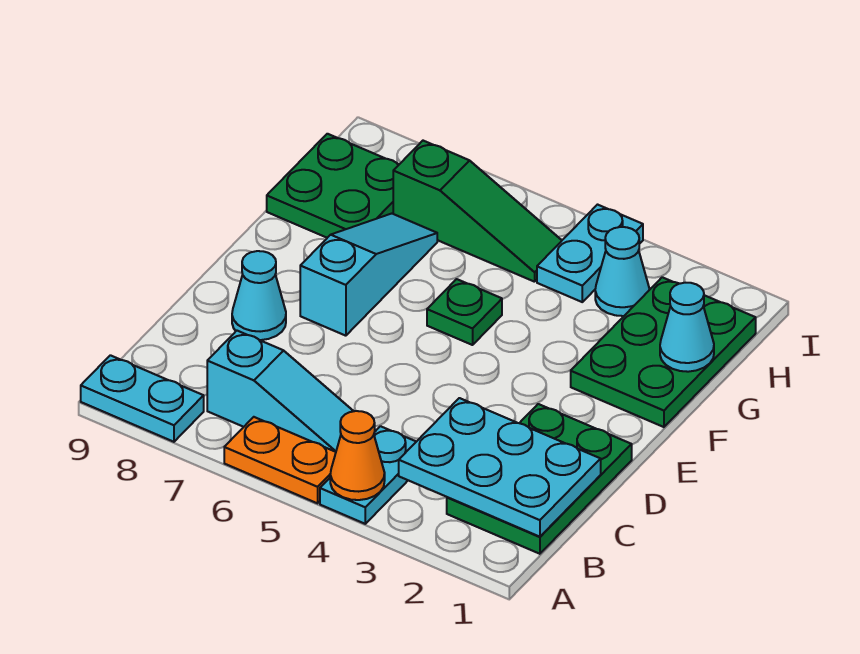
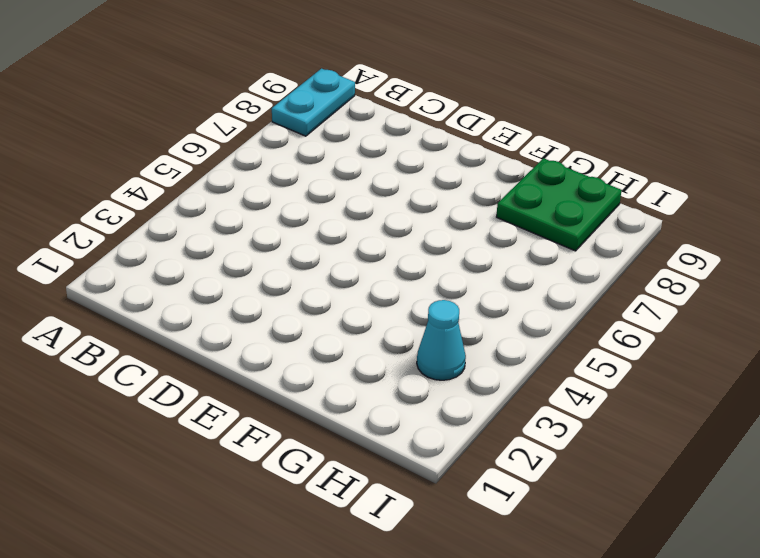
none -> cyan 1x2 plate [320,426,416,524]
none -> orange 1x2 plate [224,417,336,503]
none -> green 2x3 plate [447,404,632,554]

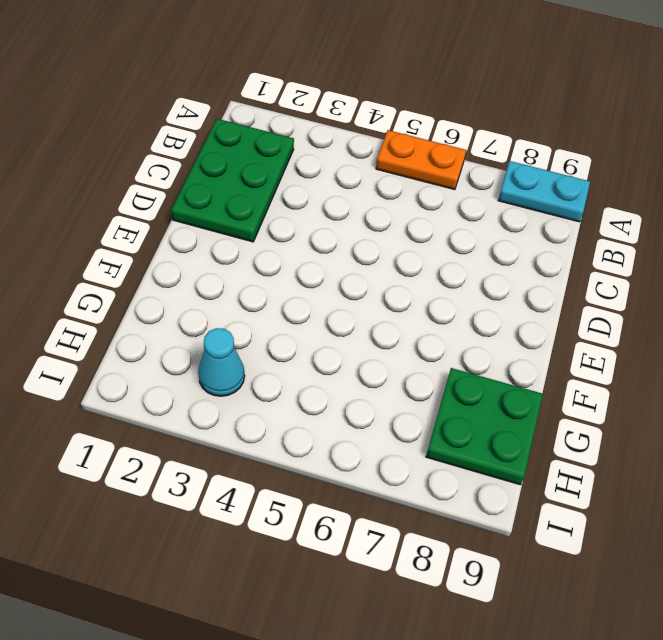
none -> cyan 1x2 plate [320,426,416,524]
none -> cyan 1x3 slope [207,331,376,452]
none -> cyan 1x1 cone [232,251,286,340]

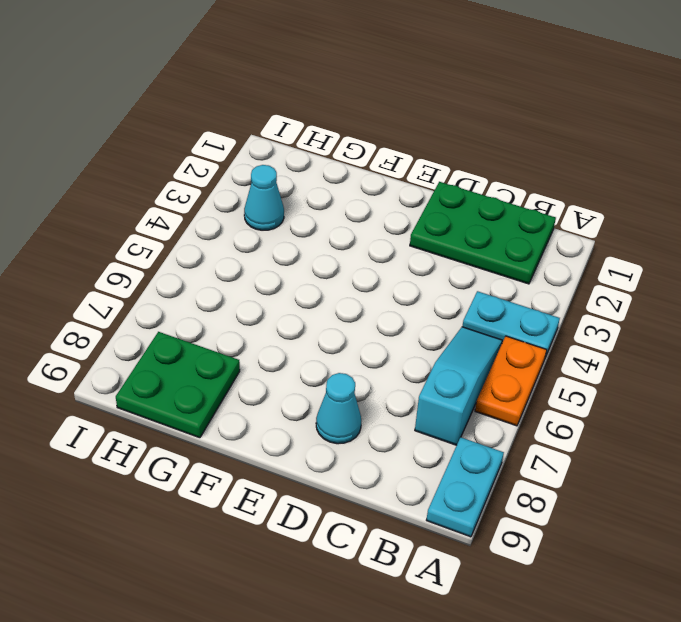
none -> cyan 1x3 slope [300,214,437,336]
none -> green 2x3 plate [571,277,756,427]
none -> green 1x1 plate [427,279,502,345]

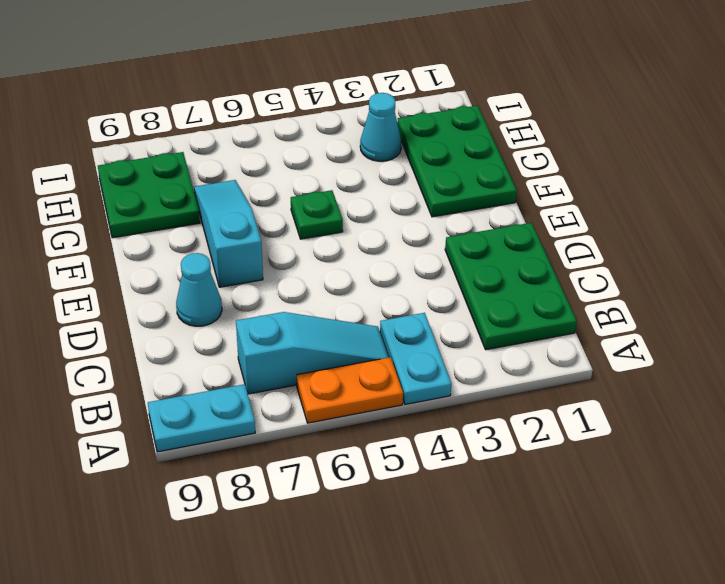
none -> cyan 1x2 plate [537,205,643,302]
none -> green 1x3 slope [393,141,562,282]
none -> orange 1x1 cone [330,411,385,500]

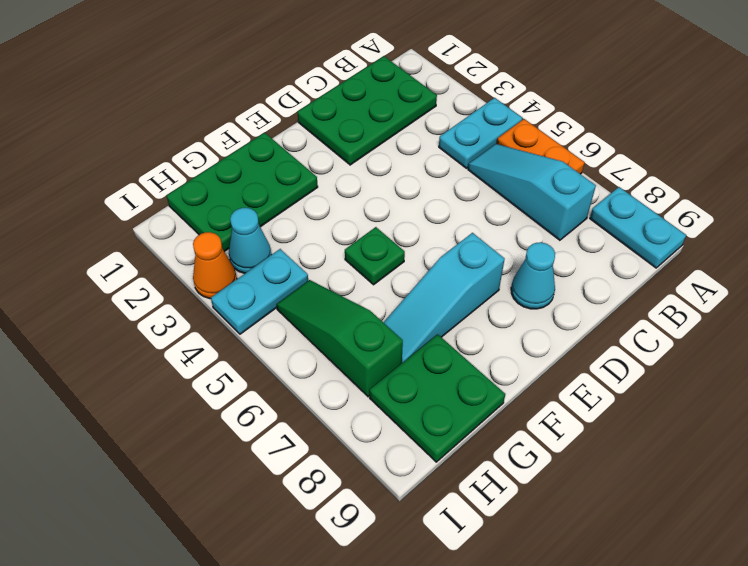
orange 1x1 cone [193,232,237,299] -> orange 1x1 cone moved to [330,411,385,500]
none -> cyan 2x3 plate [399,398,601,537]
none -> cyan 1x1 cone [660,283,714,372]

